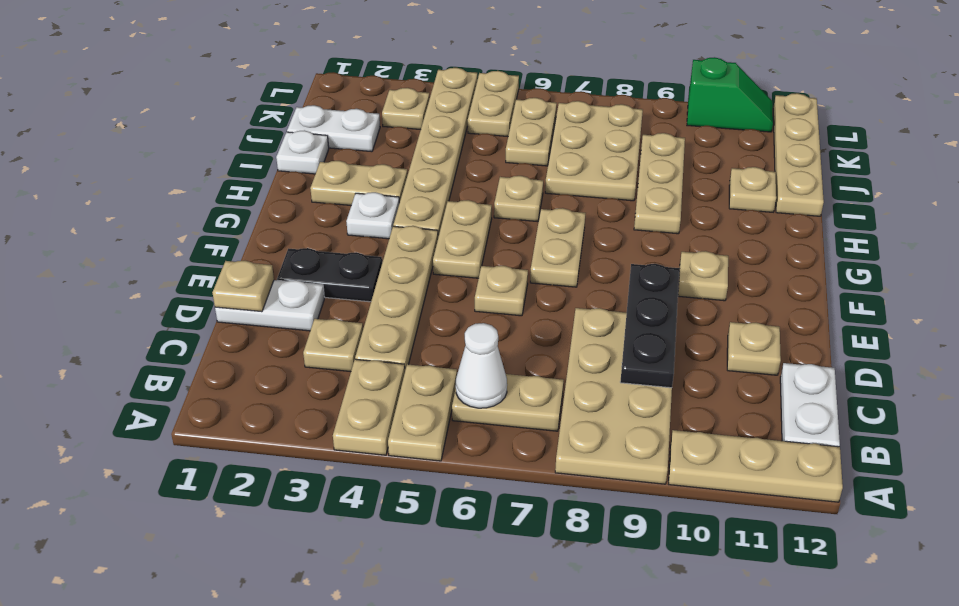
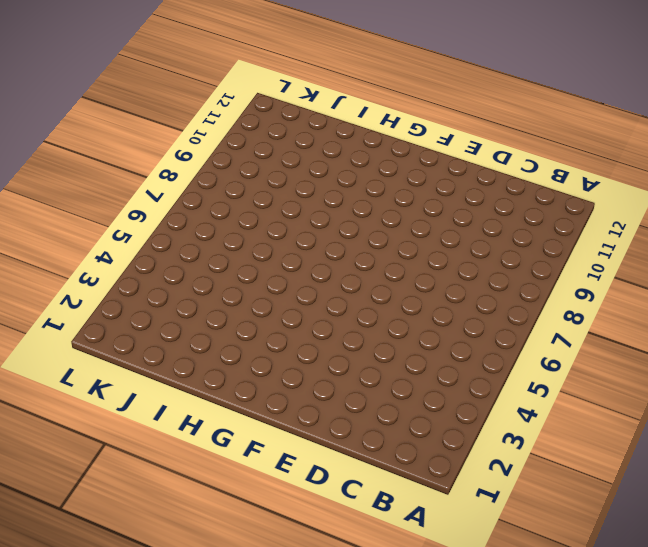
none -> tan 1x2 plate [333,359,405,455]
none -> tan 1x2 plate [388,364,457,461]
none -> tan 2x4 plate [555,308,672,484]
none -> tan 1x3 plate [669,430,843,502]

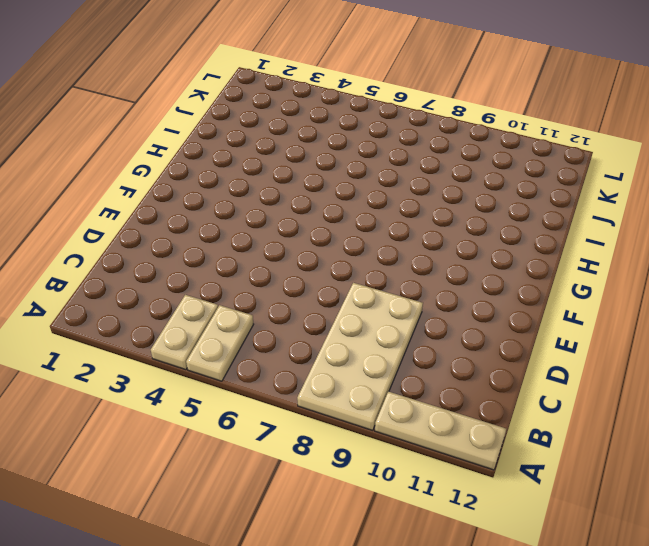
none -> tan 1x2 plate [452,374,564,431]
none -> white 1x2 plate [780,363,840,447]
none -> tan 1x1 plate [303,319,363,372]
none -> tan 1x4 plate [355,226,438,370]

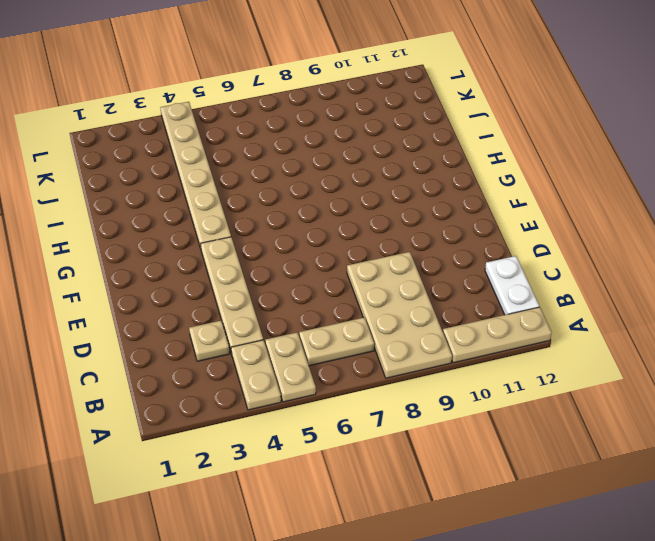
none -> white 1x2 plate [215,280,324,331]
none -> tan 1x1 plate [727,322,781,375]
none -> black 1x2 plate [277,248,382,302]
none -> tan 1x1 plate [475,266,528,316]

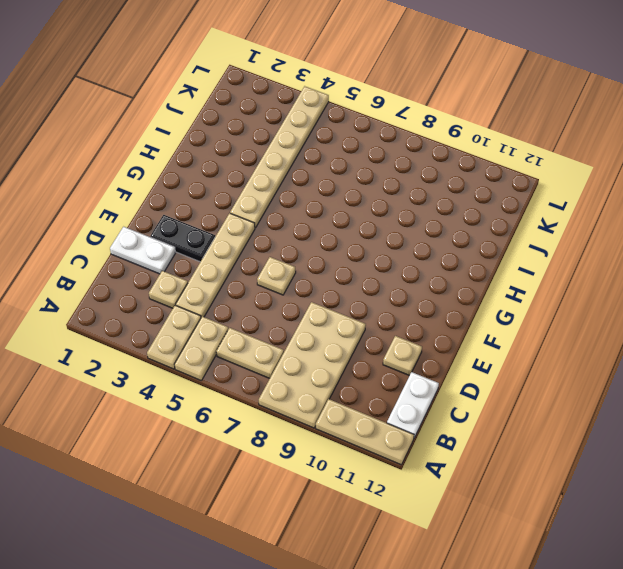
none -> tan 1x2 plate [433,200,492,278]
none -> tan 1x2 plate [530,208,585,287]
none -> tan 1x1 plate [678,251,728,301]
none -> white 1x1 plate [346,192,399,239]

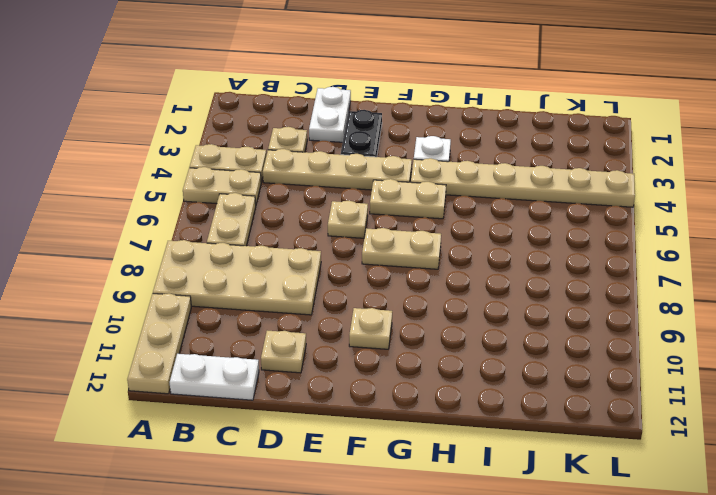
none -> tan 1x2 plate [310,161,407,205]
none -> tan 1x1 plate [494,176,543,222]
none -> tan 1x3 plate [634,133,685,234]
none -> white 1x1 plate [276,130,329,174]

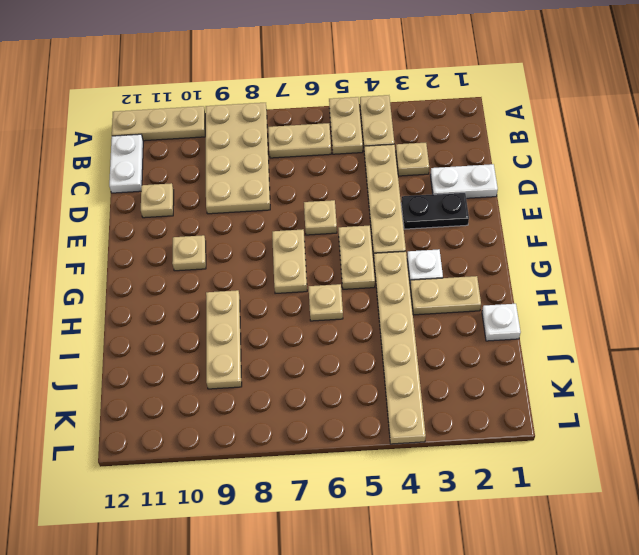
none -> tan 2x3 plate [545,101,643,201]
none -> tan 1x1 plate [729,167,776,212]
none -> tan 1x4 plate [773,93,824,216]
none -> white 1x2 plate [287,105,380,152]

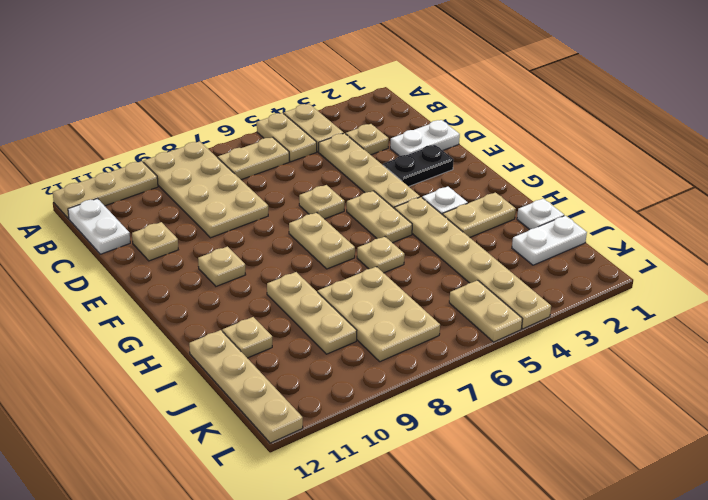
none -> tan 1x2 plate [506,98,557,166]
none -> tan 1x1 plate [382,88,429,130]
none -> green 1x2 slope [687,57,773,132]
none -> white 1x1 cone [456,323,507,408]

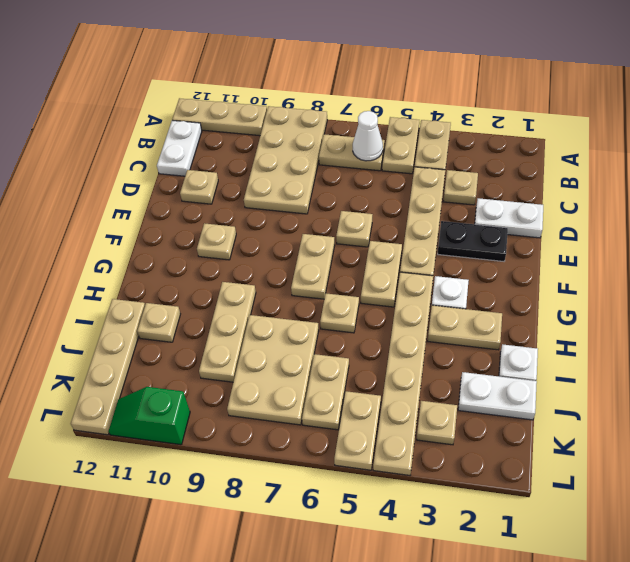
none -> black 1x3 plate [620,264,679,388]
none -> tan 1x1 plate [212,261,274,312]

